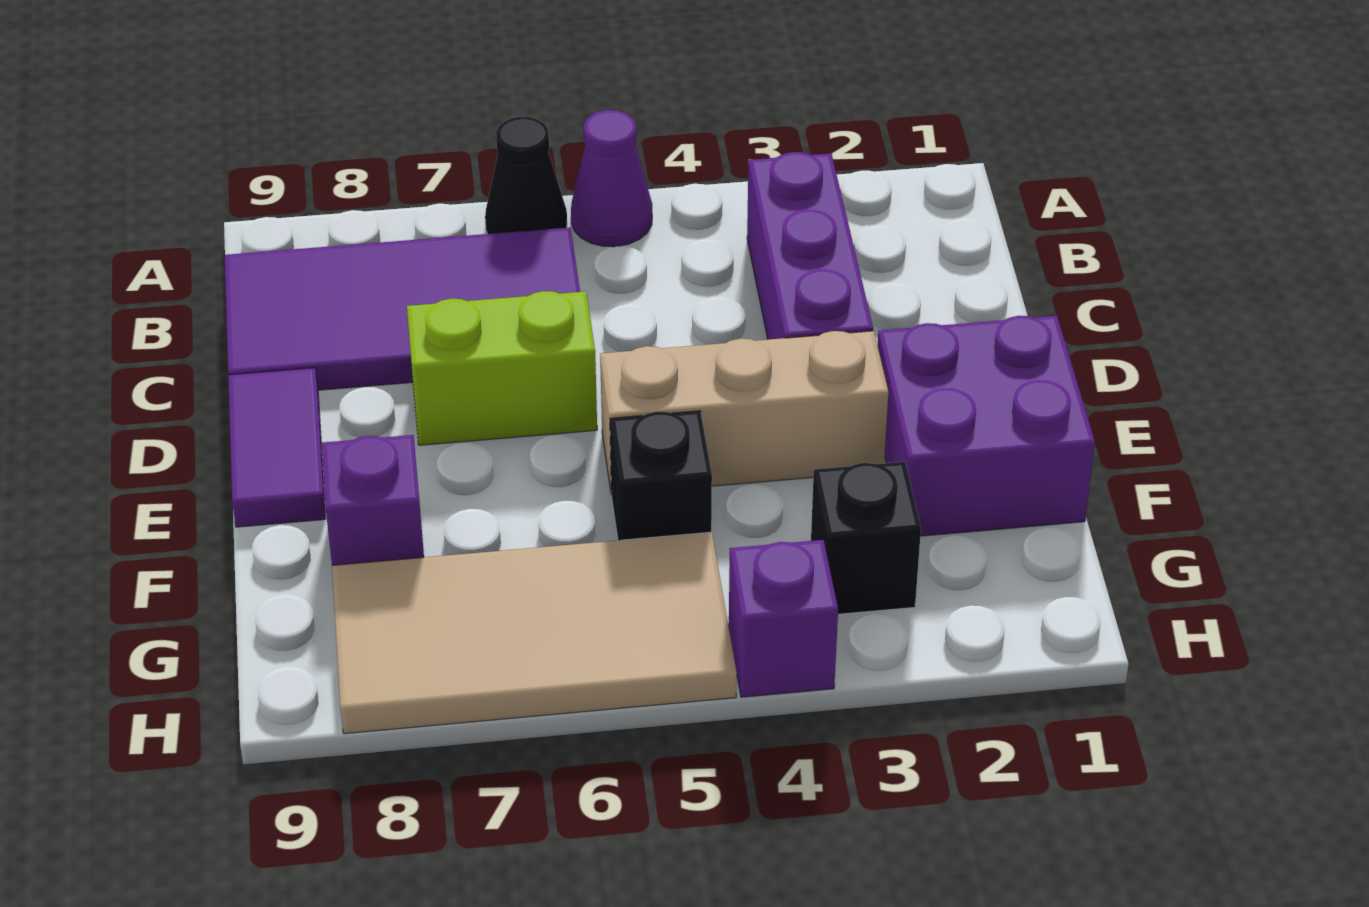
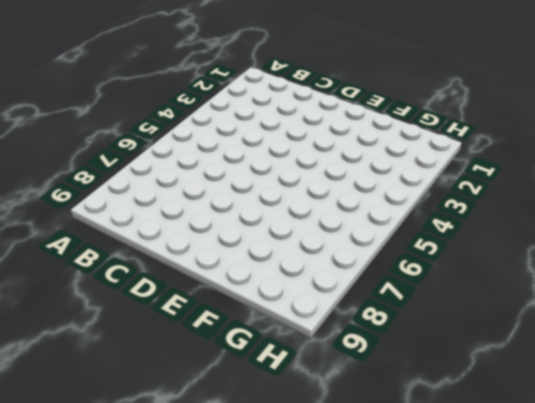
none -> purple 1x1 cone [571,110,652,247]
none -> black 1x1 cone [485,117,567,234]
none -> purple 1x3 brick [747,152,873,340]

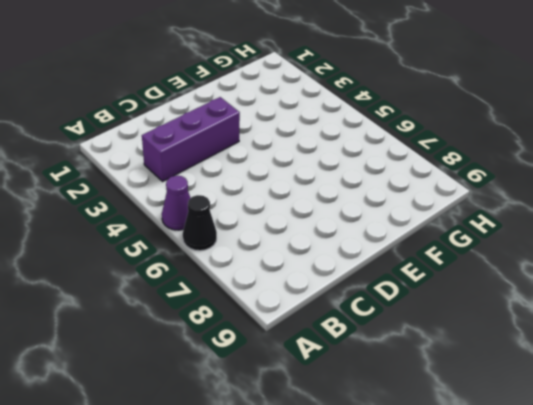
none -> purple 2x4 tile [225,228,580,390]
none -> lime 1x2 brick [407,291,597,445]
none -> purple 1x2 tile [228,368,326,527]

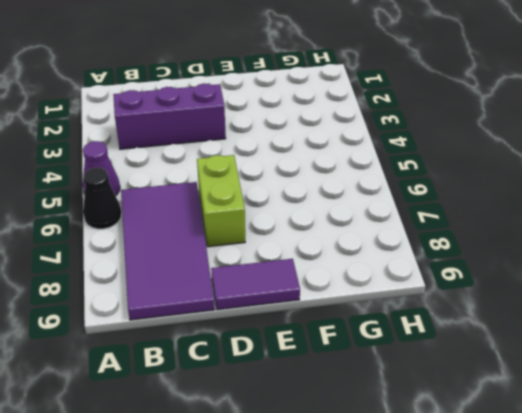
none -> purple 2x2 brick [878,316,1095,536]
none -> tan 1x3 brick [600,331,888,495]
none -> black 1x1 brick [610,411,712,540]

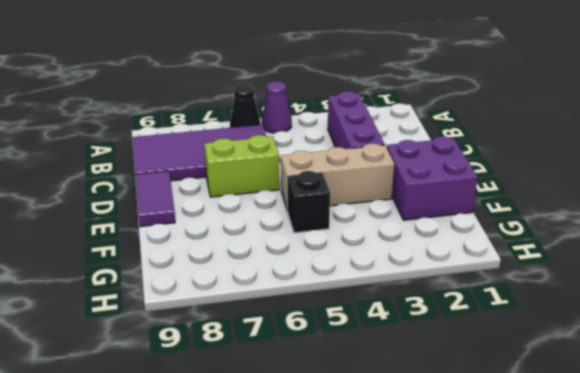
none -> purple 1x1 brick [322,435,424,565]
none -> black 1x1 brick [811,462,921,614]
none -> tan 2x4 tile [332,532,737,734]

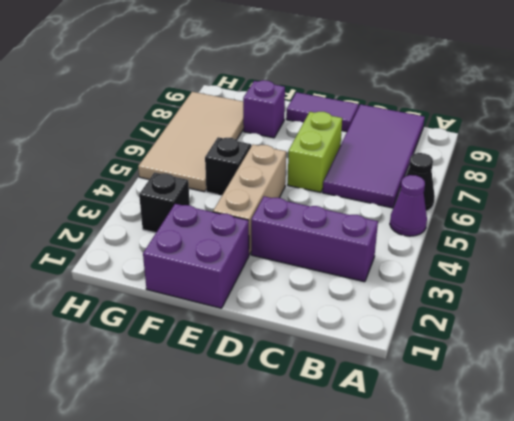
none -> purple 1x1 brick [729,540,838,697]

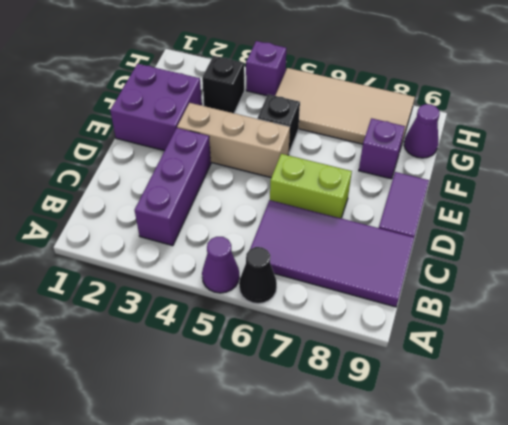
purple 1x1 cone [404,104,440,158] -> none

